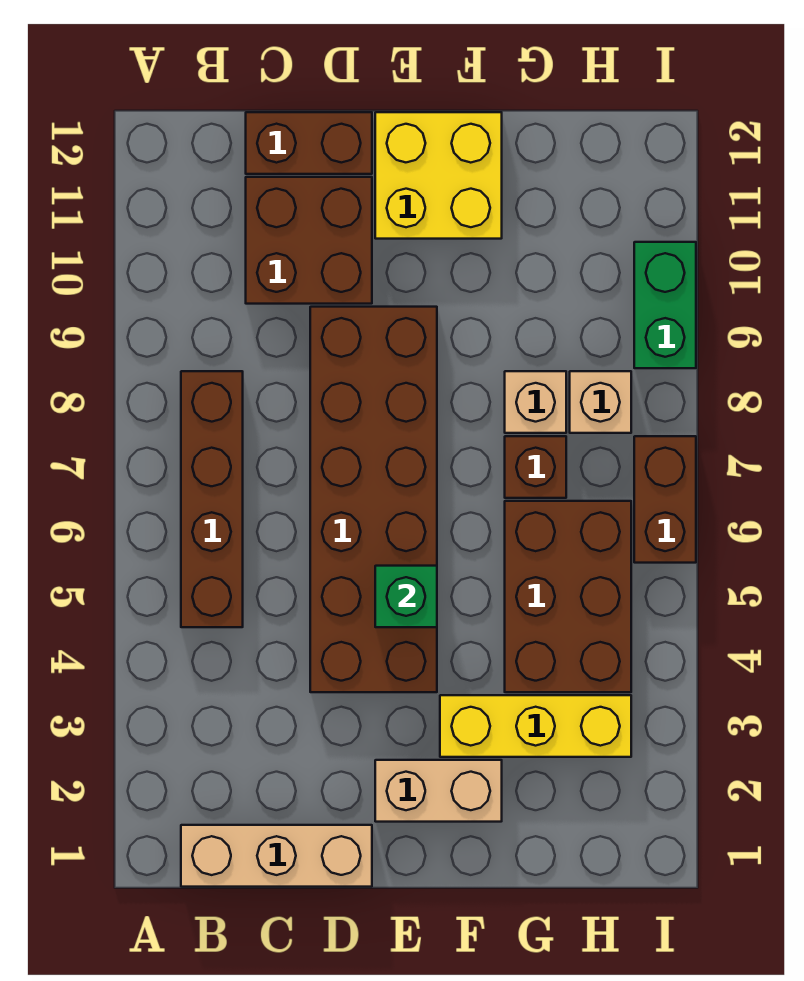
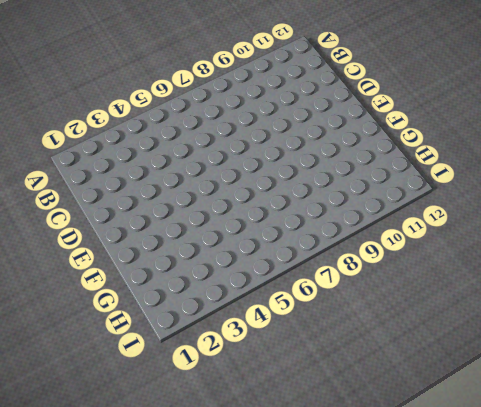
none -> tan 1x3 brick [181,825,372,887]
none -> brown 1x4 brick [181,371,243,627]
none -> brown 2x2 brick [246,177,372,304]

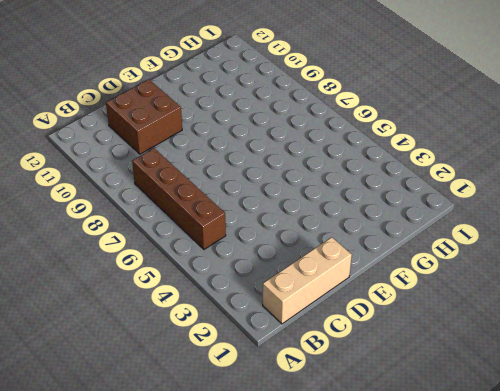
none -> brown 1x2 brick [246,112,372,174]
none -> brown 2x6 brick [310,307,437,692]
none -> tan 1x2 brick [375,760,502,822]

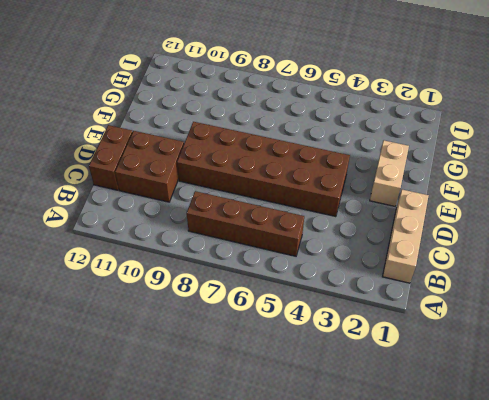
none -> yellow 2x2 brick [375,112,502,239]
none -> yellow 1x3 brick [440,695,631,757]
none -> brown 2x3 brick [505,501,631,692]

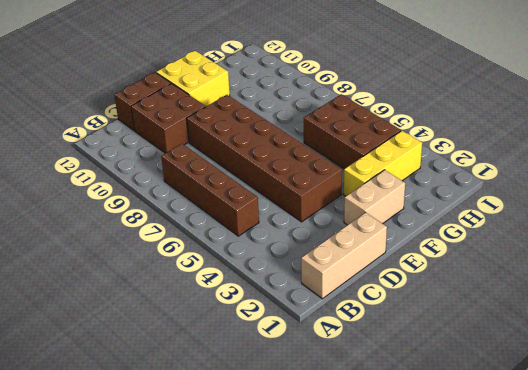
none -> brown 1x1 brick [505,436,566,498]
none -> tan 1x1 brick [505,371,566,433]
none -> tan 1x1 brick [570,371,631,433]

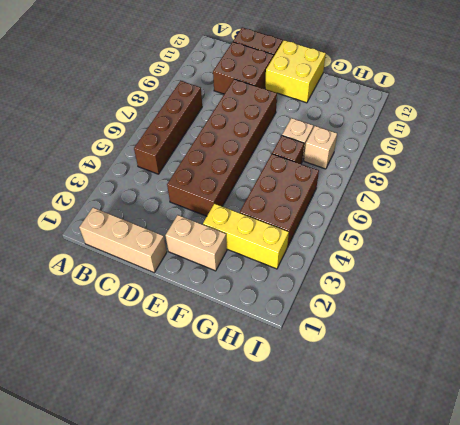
none -> brown 1x2 brick [634,436,696,563]
none -> green 1x2 brick [634,242,696,368]
none -> green 1x1 brick [375,566,437,627]

